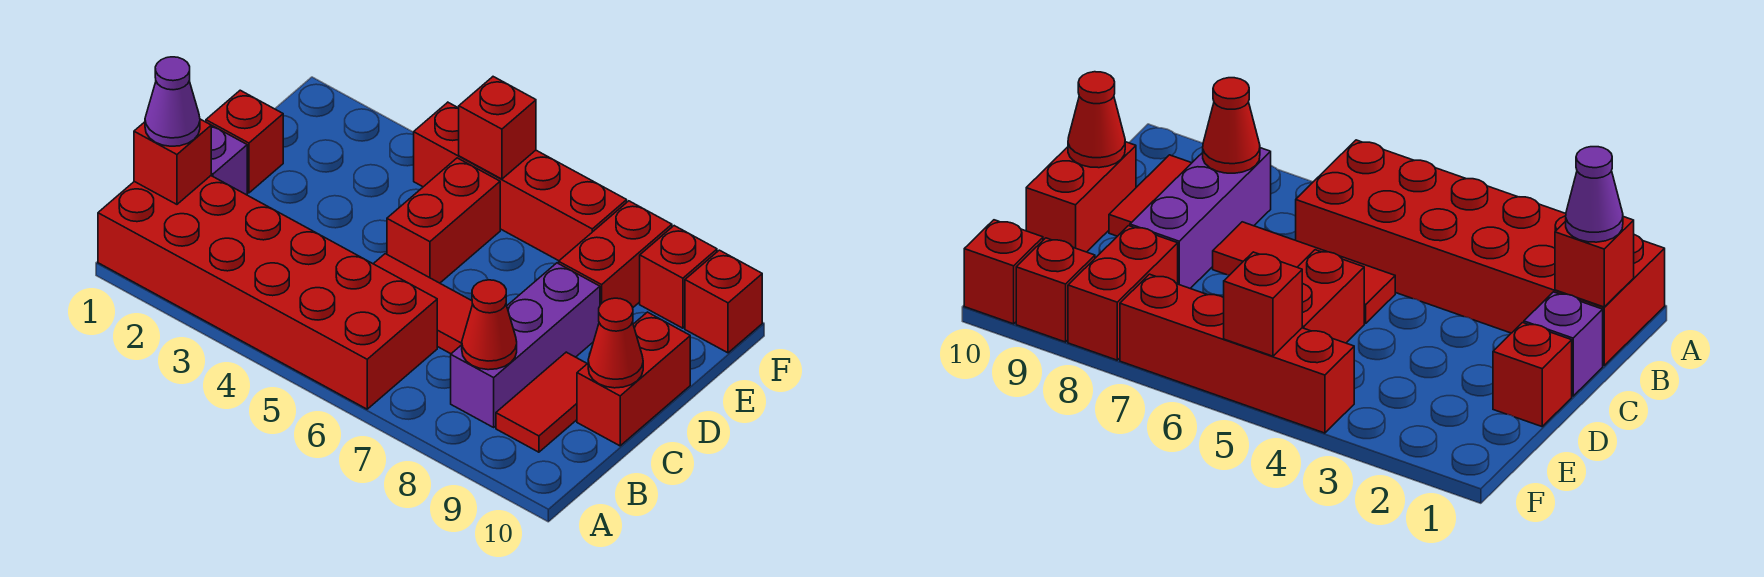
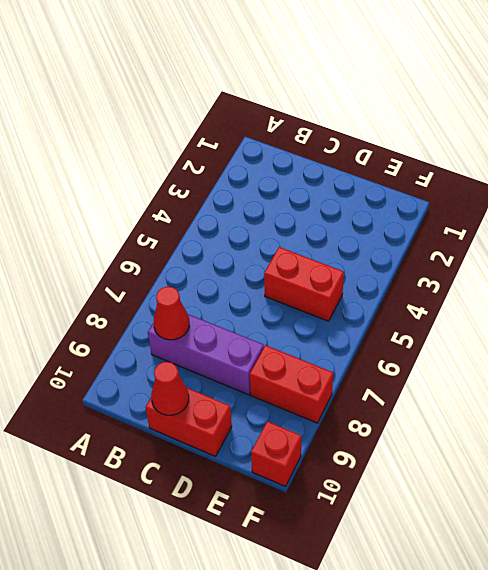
none -> red 2x6 brick [98,176,437,409]
none -> red 1x2 tile [496,352,587,452]
none -> purple 1x1 brick [211,125,247,195]

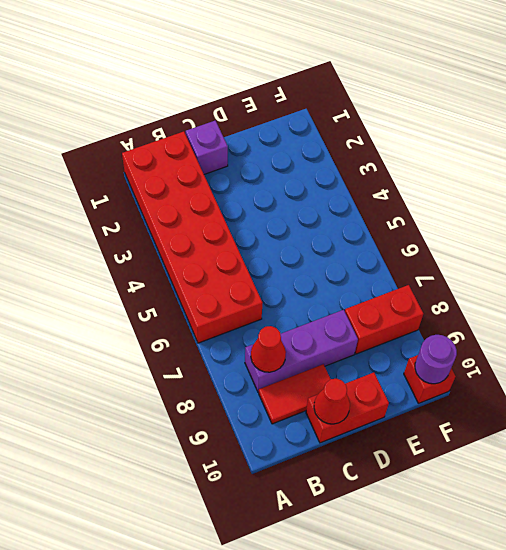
purple 1x1 round brick [415,335,457,384] -> none
none -> red 1x3 tile [374,254,472,354]
none -> red 1x1 brick [206,90,283,193]
none -> red 1x2 brick [387,158,500,283]

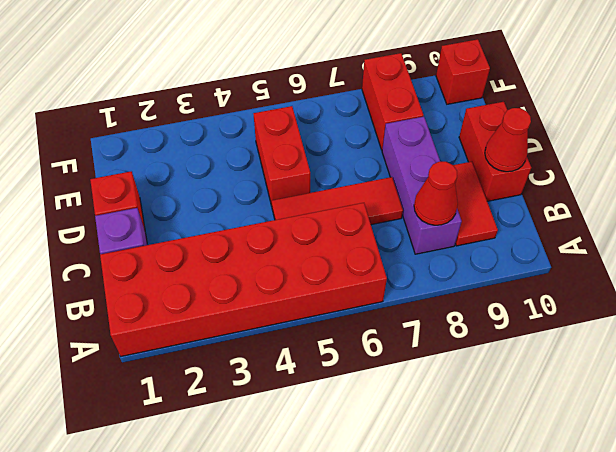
none -> red 1x4 brick [414,102,627,261]
none -> red 1x1 brick [640,226,717,328]
none -> red 1x1 brick [134,119,211,204]

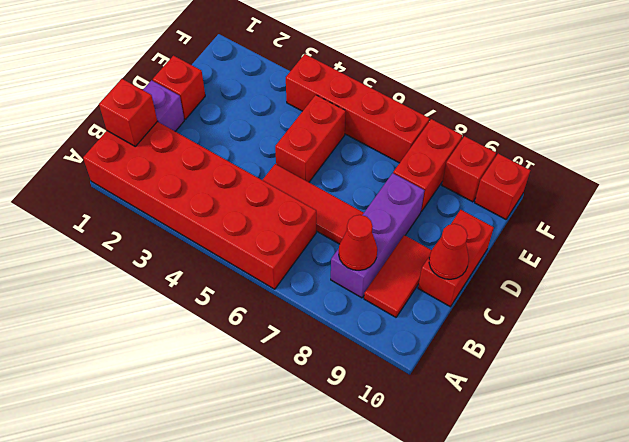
none -> red 1x1 brick [459,77,536,179]
none -> purple 1x1 cone [145,57,200,146]

